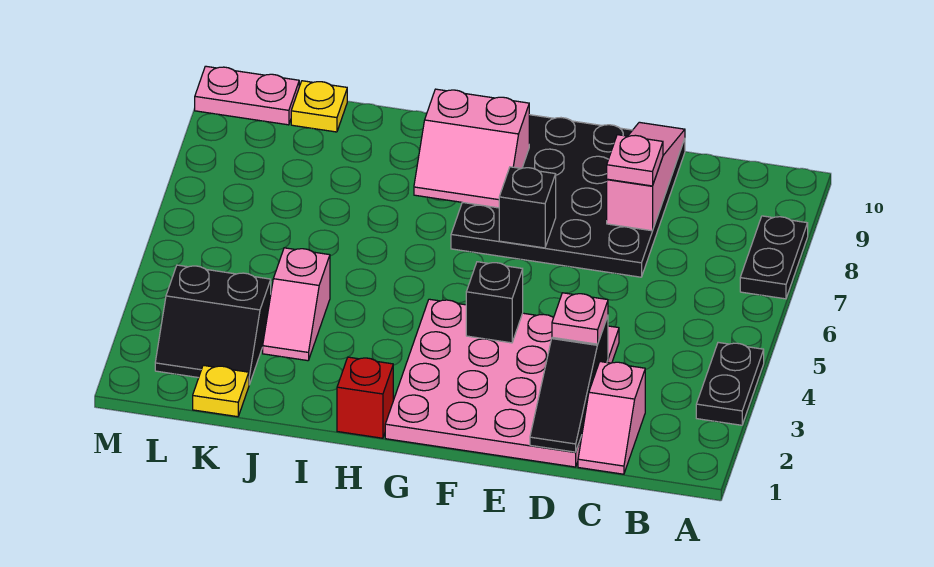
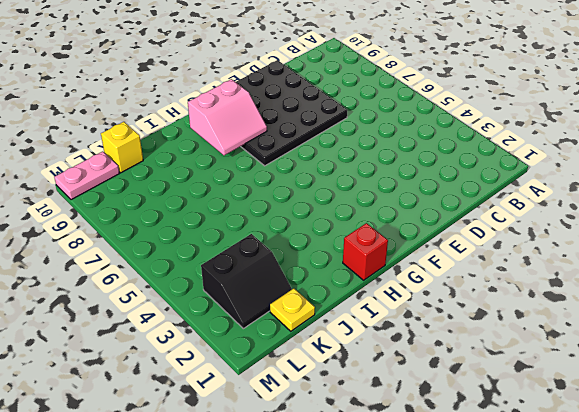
yellow 1x1 brick [101,122,143,173] -> yellow 1x1 plate [291,81,347,132]
none -> black 1x2 plate [696,342,764,425]
none -> black 1x2 plate [740,216,808,299]
none -> pink 1x2 slope [578,362,645,474]

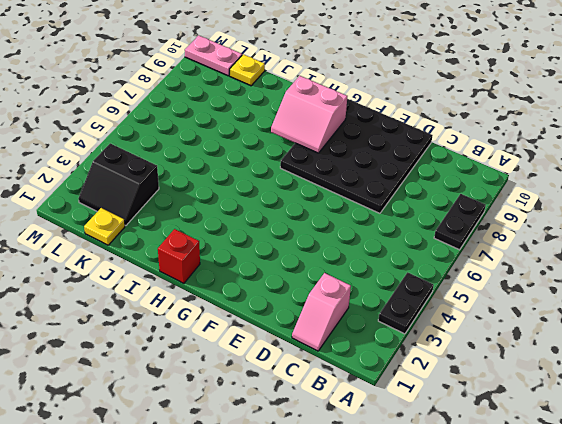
none -> pink 4x4 plate [385,299,619,467]
none -> pink 1x2 slope [263,248,330,361]
none -> black 1x3 slope [530,316,608,452]

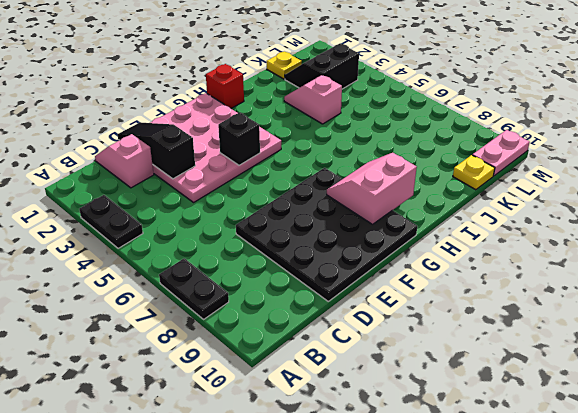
none -> pink 1x3 slope [607,122,685,231]
none -> black 1x1 brick [499,167,556,248]
none -> pink 1x1 plate [552,293,608,344]

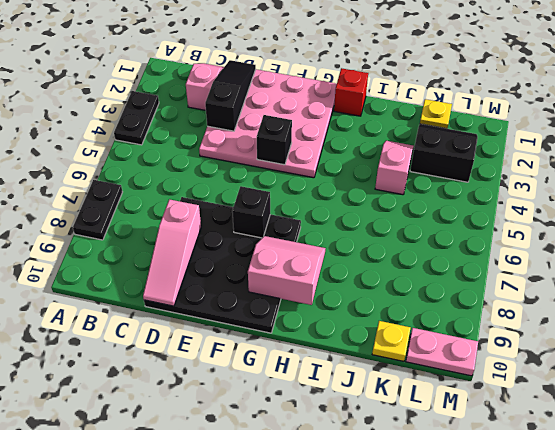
none -> pink 1x1 plate [552,293,608,344]
none -> pink 1x1 plate [607,135,663,186]

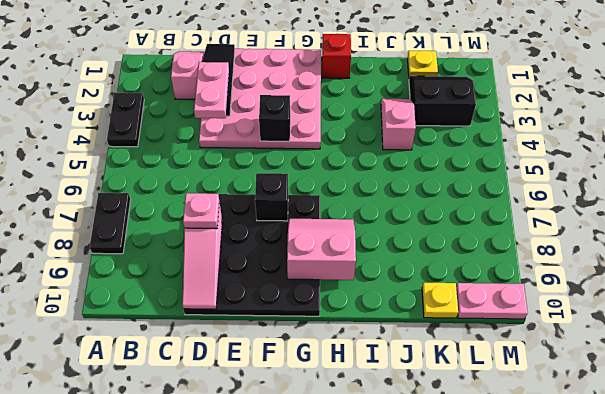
pink 1x2 plate [194,62,229,118] -> pink 1x1 plate [552,293,608,344]

